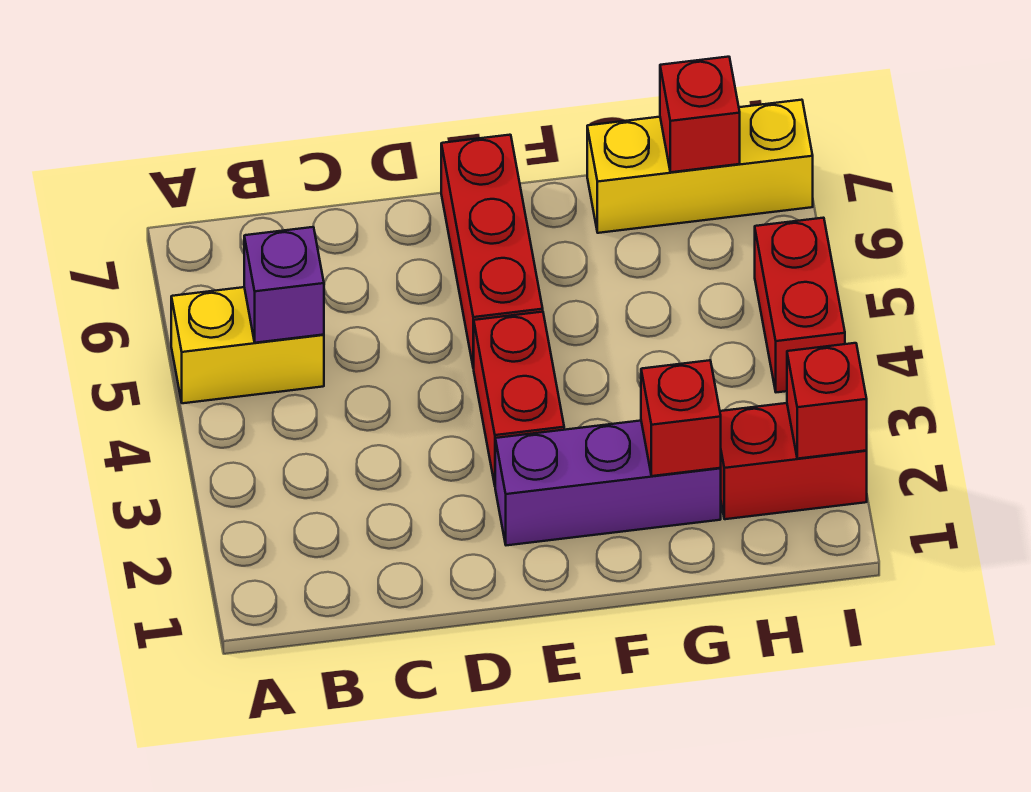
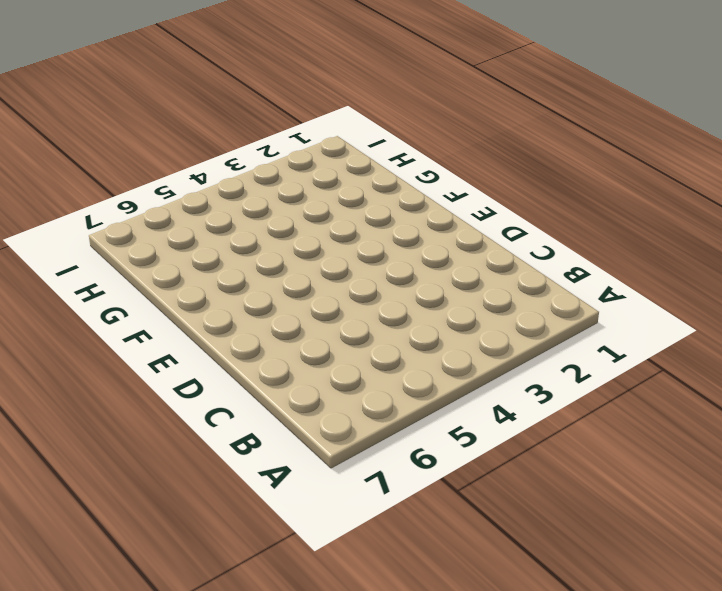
none -> yellow 1x2 brick [171,287,324,403]
none -> purple 1x3 brick [495,421,721,545]

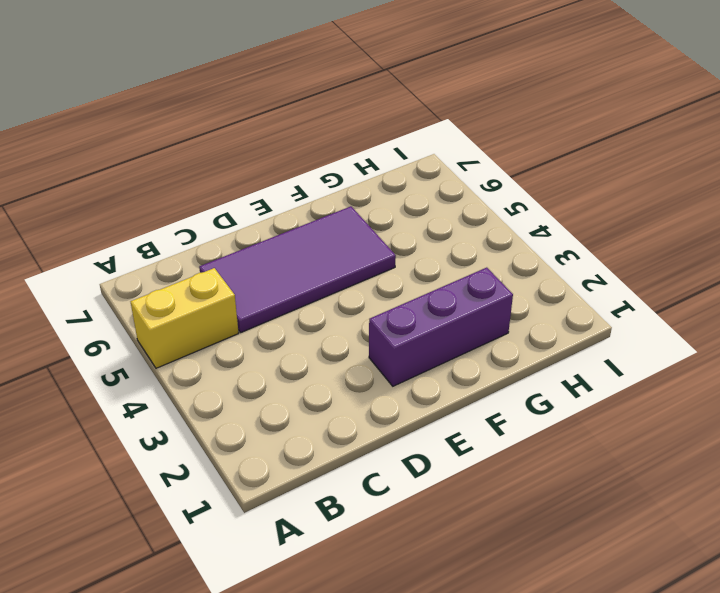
purple 2x4 tile [199,206,396,332] -> red 1x3 brick [441,135,543,368]
none -> red 1x2 brick [474,312,564,485]
none -> yellow 1x3 brick [587,100,813,233]

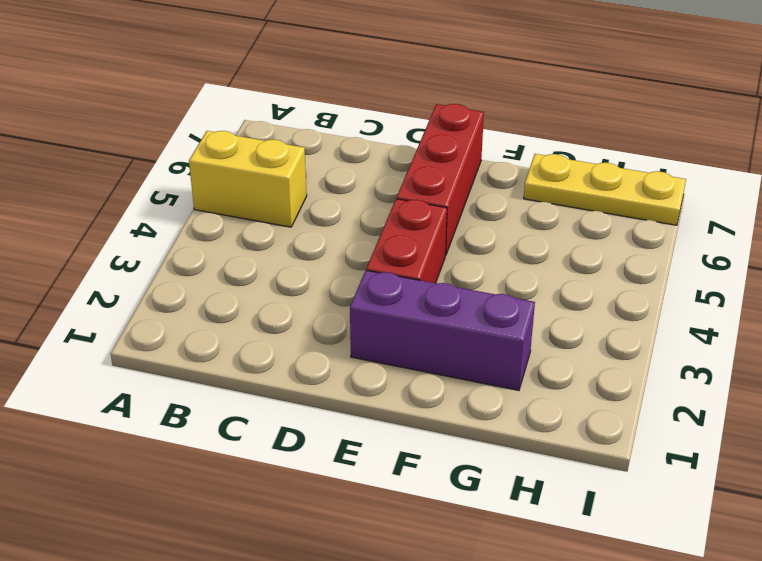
yellow 1x3 plate [524,154,686,225] -> yellow 1x3 brick [587,100,813,233]
none -> red 1x2 brick [720,403,867,519]
none -> red 1x2 brick [755,218,845,392]

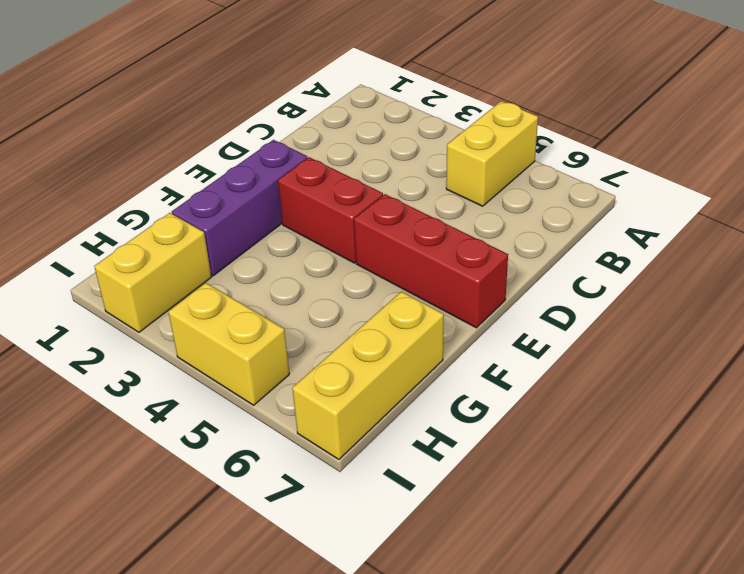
yellow 1x2 brick [94,213,211,332] -> red 1x2 brick [720,403,867,519]
yellow 1x2 brick [168,283,289,405] -> red 1x2 brick [755,218,845,392]
none -> purple 1x1 brick [244,227,324,343]
none -> red 1x1 brick [641,360,721,476]

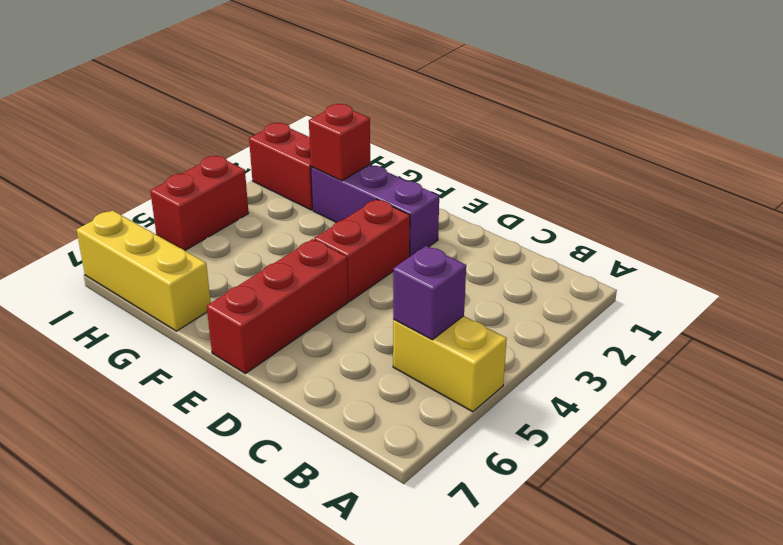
none -> red 1x1 brick [660,57,740,172]
none -> red 1x1 brick [787,343,867,459]

